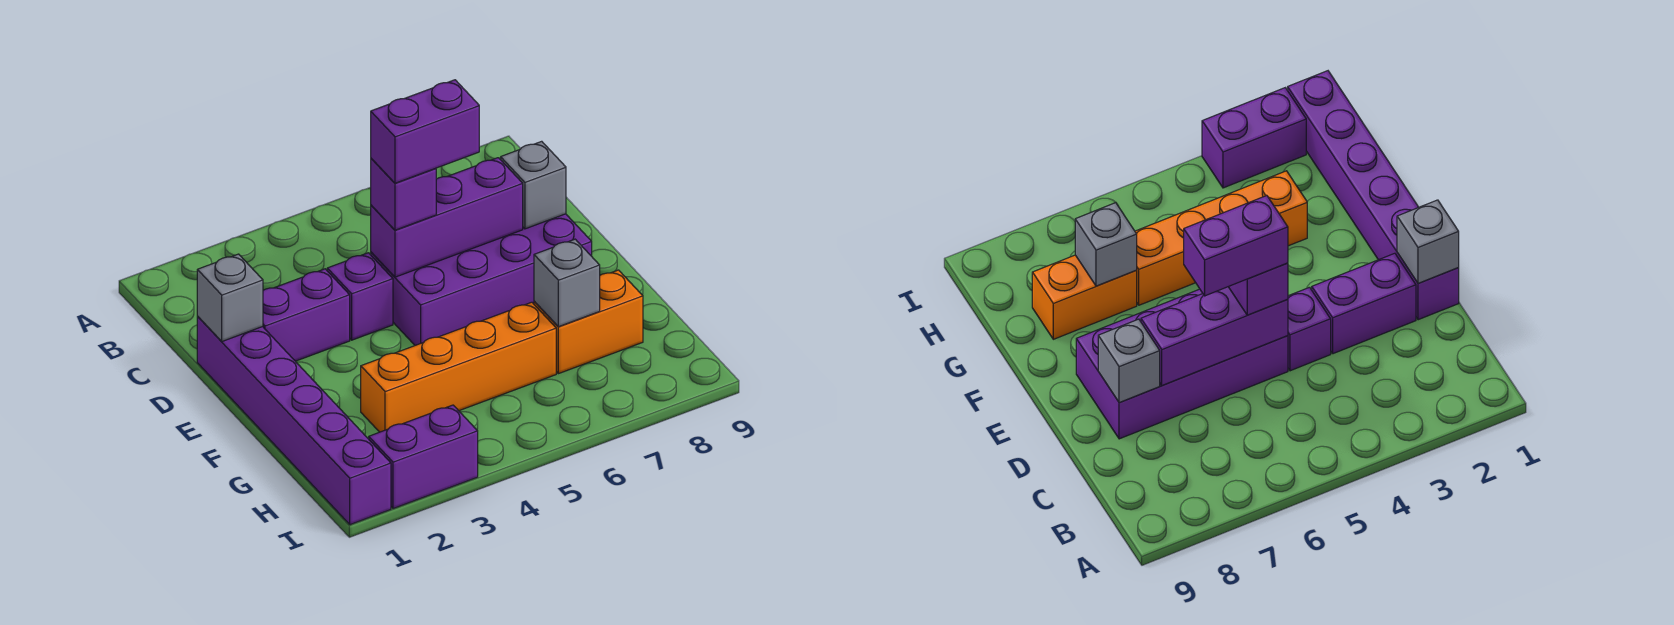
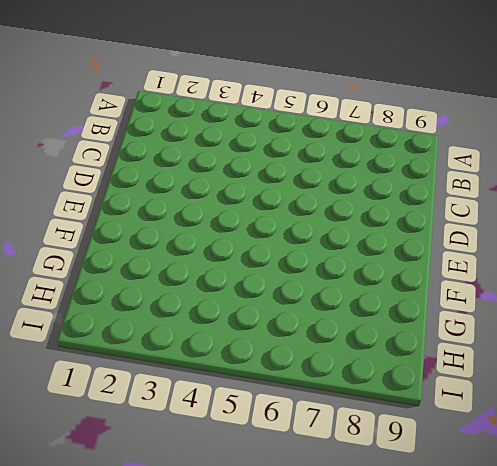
none -> purple 1x6 brick [197,317,391,525]
none -> purple 1x2 brick [263,269,350,361]
none -> purple 1x1 brick [327,253,393,340]

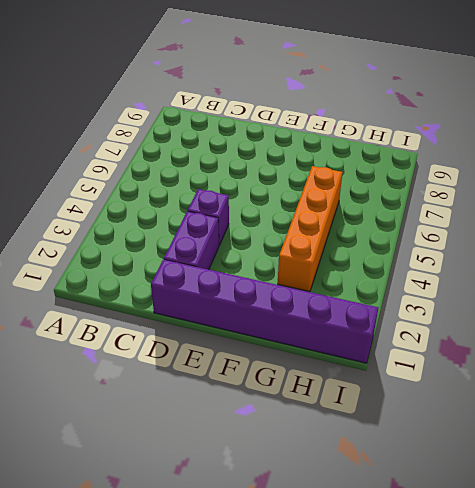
none -> purple 2x4 brick [371,214,592,345]
none -> orange 1x2 brick [534,270,643,374]
none -> purple 1x2 brick [369,405,478,509]

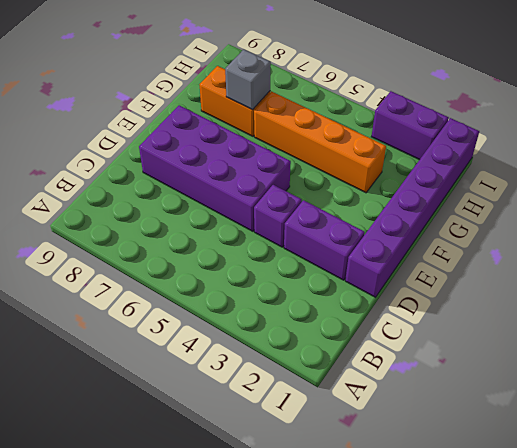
none -> grey 1x1 brick [197,254,263,341]
none -> purple 1x3 brick [371,158,523,277]
none -> grey 1x1 brick [501,141,566,229]

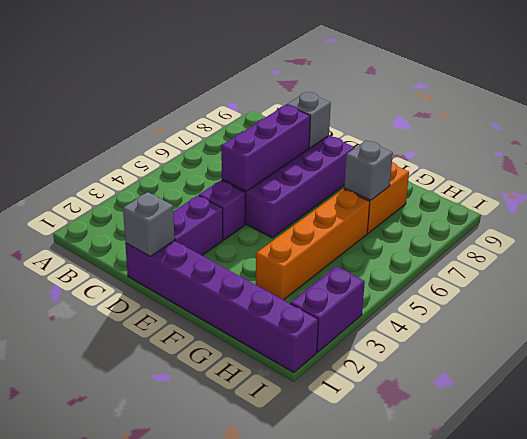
none -> purple 1x1 brick [371,159,436,230]
none -> purple 1x2 brick [371,80,479,183]

